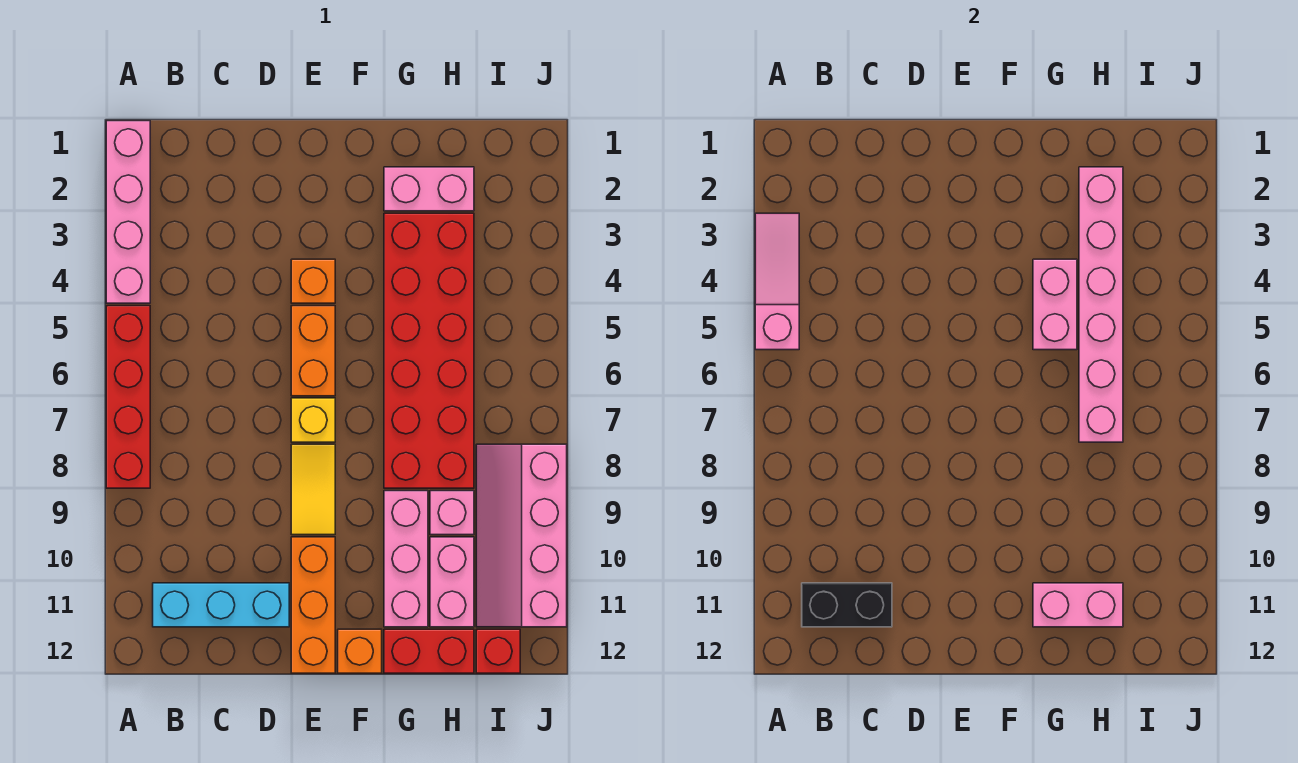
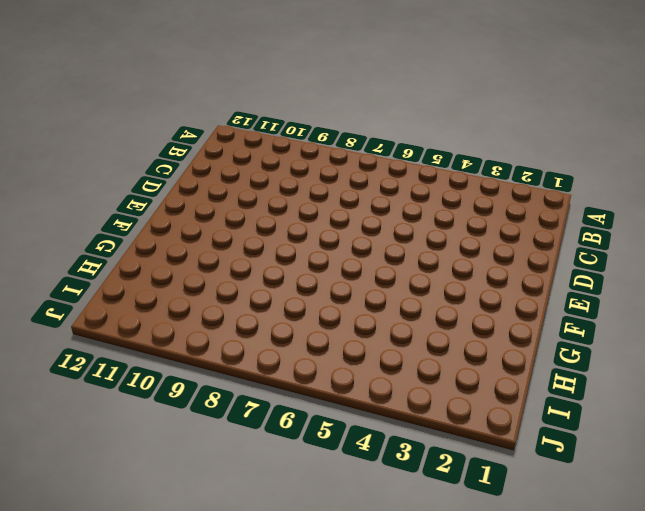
none -> pink 1x4 brick [106,121,150,303]
none -> red 1x4 brick [106,306,150,488]
none -> cyan 1x3 brick [153,583,289,627]

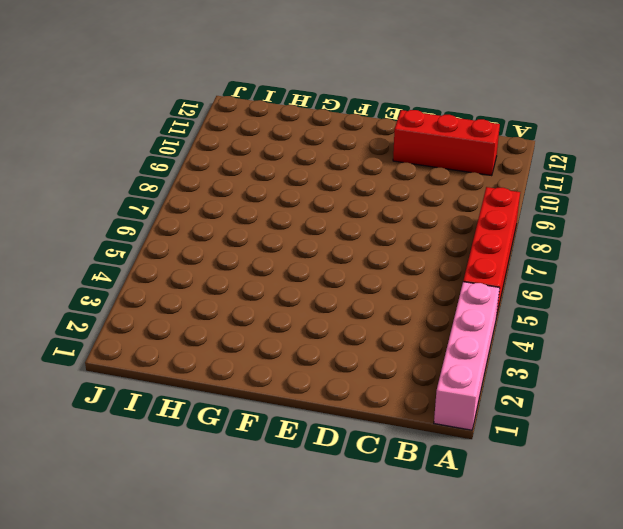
red 1x3 brick [393,110,500,176] -> cyan 1x3 brick [153,583,289,627]
none -> orange 1x1 brick [291,259,335,303]
none -> orange 1x2 brick [291,306,335,396]
none -> yellow 1x1 brick [291,398,335,442]

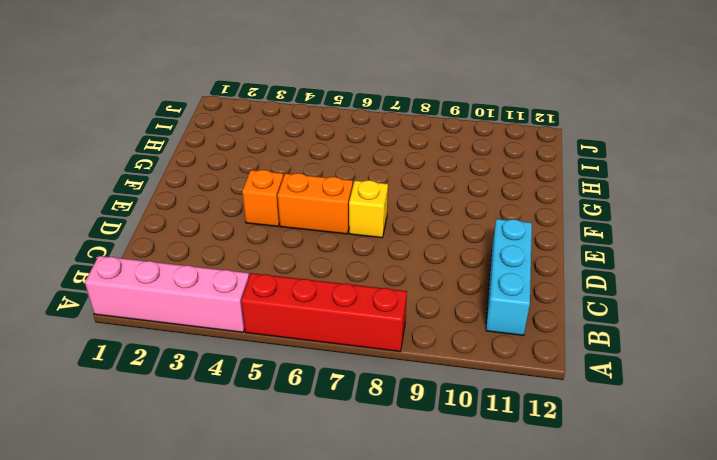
none -> yellow 1x2 tile [291,444,335,535]
none -> orange 1x3 brick [291,537,335,673]
none -> orange 1x1 brick [338,629,382,673]

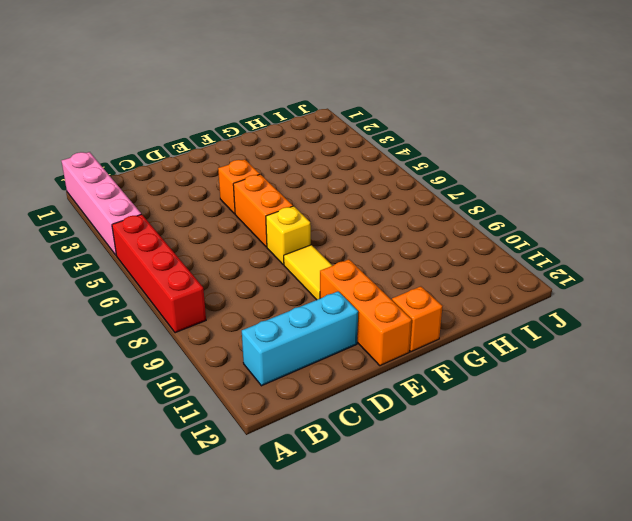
none -> pink 1x2 brick [384,167,474,211]
none -> red 2x6 brick [384,213,474,488]
none -> pink 1x3 brick [384,491,428,627]

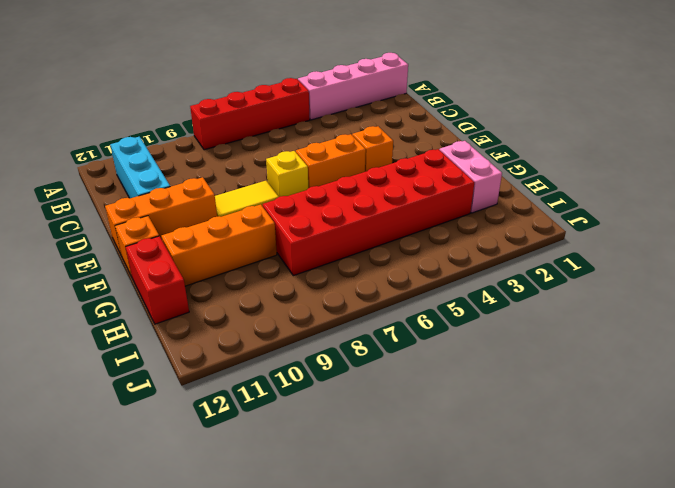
orange 1x3 brick [161,204,277,286] -> pink 1x3 brick [384,491,428,627]
none -> pink 1x1 brick [430,491,474,535]
none -> pink 1x2 brick [430,537,474,627]
none -> pink 2x4 slope [476,444,567,627]

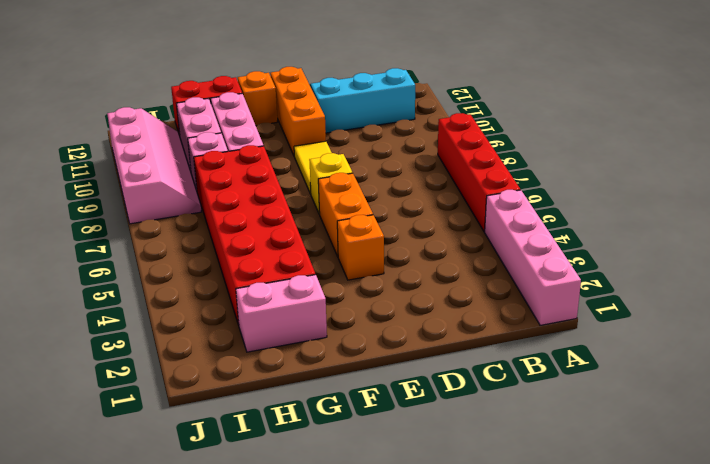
none -> red 1x1 brick [476,629,520,673]
none -> pink 1x3 slope [755,213,799,350]
none -> black 1x2 brick [802,583,892,627]

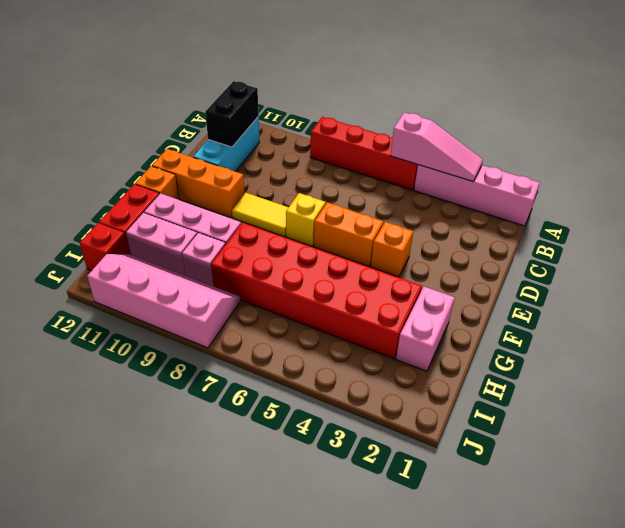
none -> pink 1x2 brick [1033,259,1077,350]
none -> pink 1x2 brick [1033,583,1123,627]
none -> pink 1x6 brick [1079,167,1123,442]

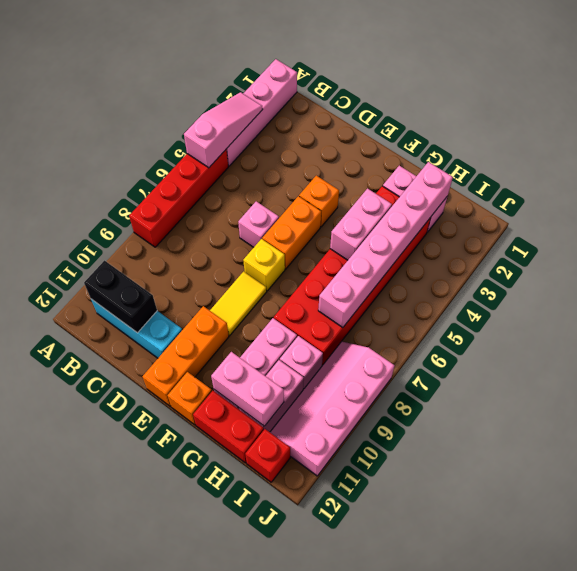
pink 1x1 brick [238,201,279,247] -> none

